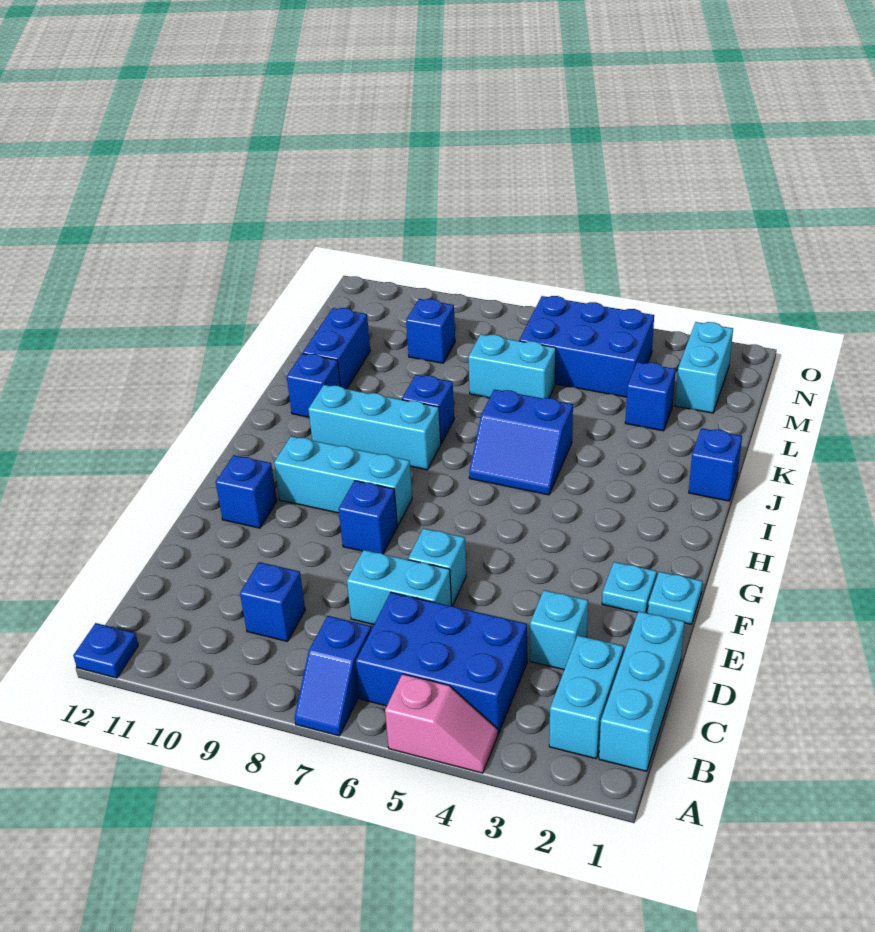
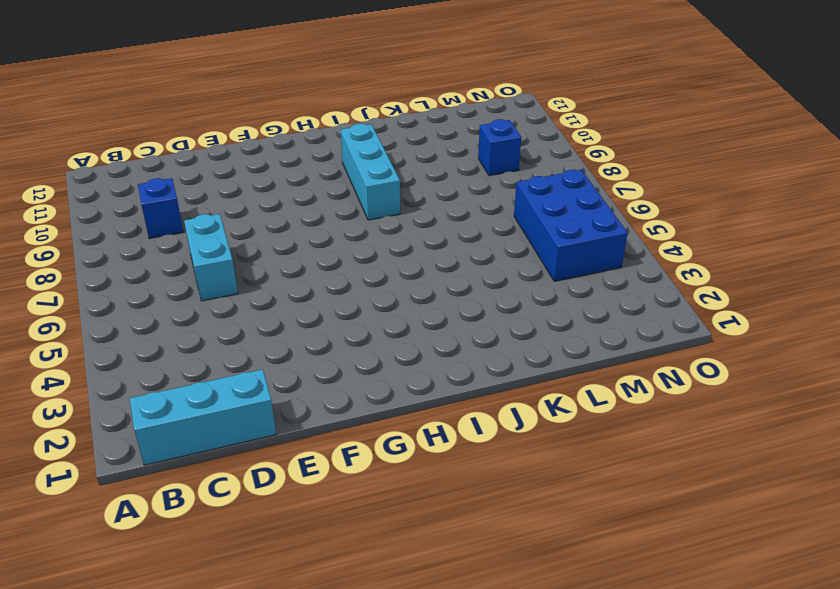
none -> pink 1x2 slope [385,674,498,773]
none -> blue 1x2 slope [295,616,371,736]
none -> blue 1x1 plate [73,623,138,678]

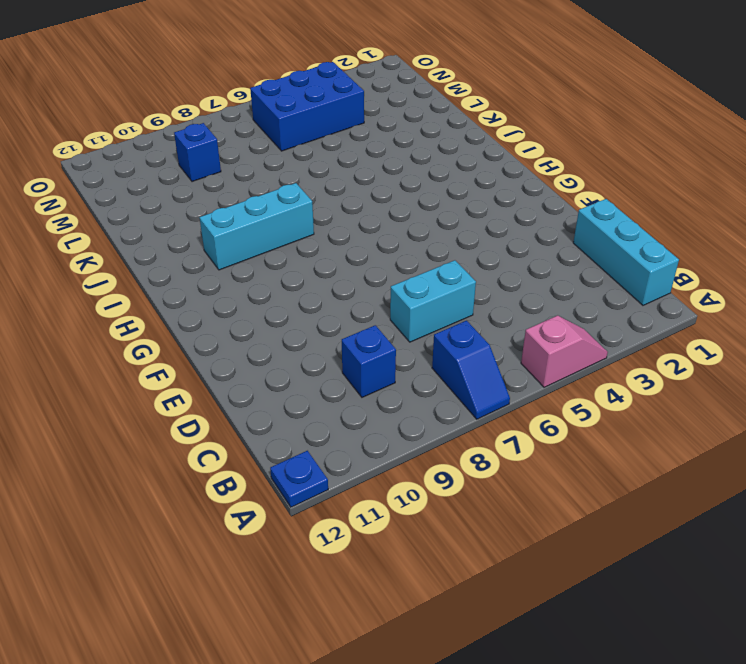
none -> cyan 1x2 brick [549,635,624,759]
none -> blue 2x3 brick [356,593,527,734]
none -> cyan 1x1 brick [530,590,588,669]

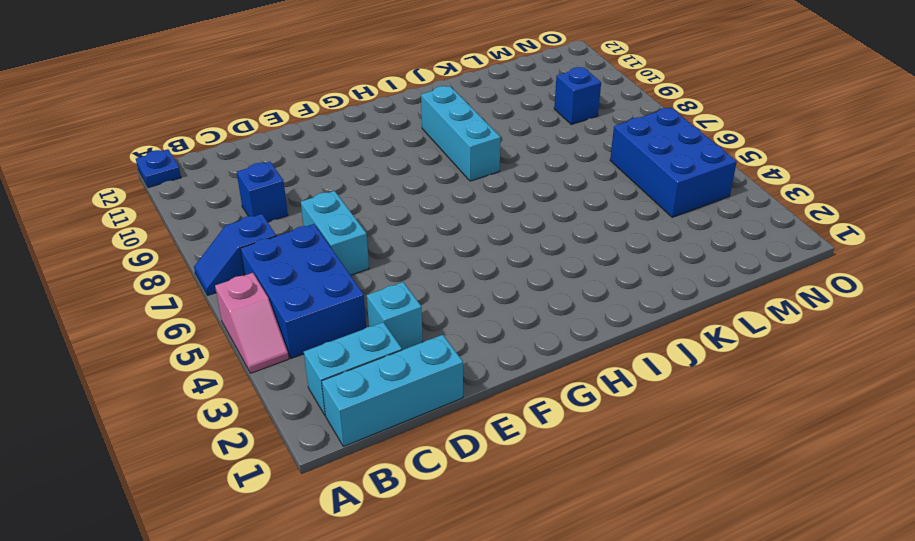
none -> cyan 1x1 brick [408,528,466,606]
none -> cyan 1x1 plate [648,572,703,625]
none -> cyan 1x1 plate [602,562,657,613]

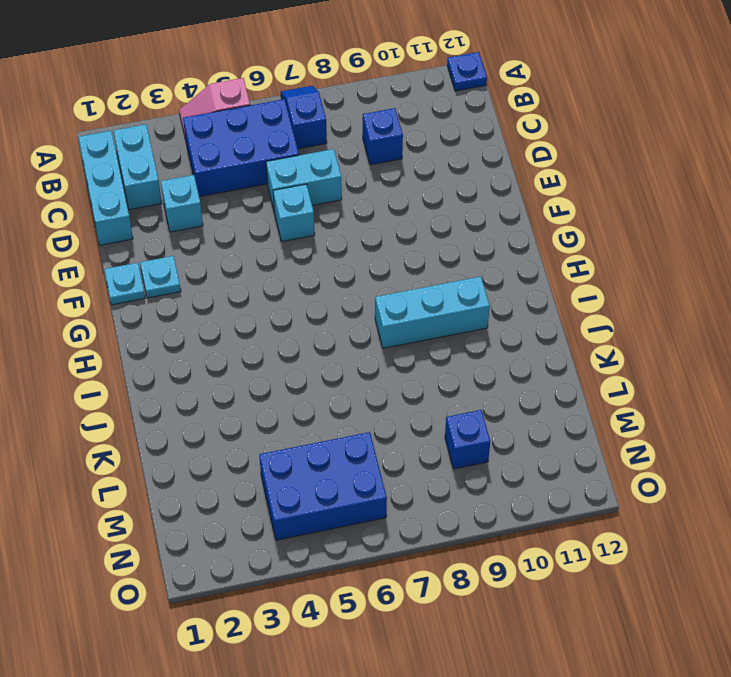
none -> blue 1x1 brick [339,481,397,554]
none -> blue 1x1 brick [216,455,277,528]
none -> cyan 1x3 brick [274,436,412,526]

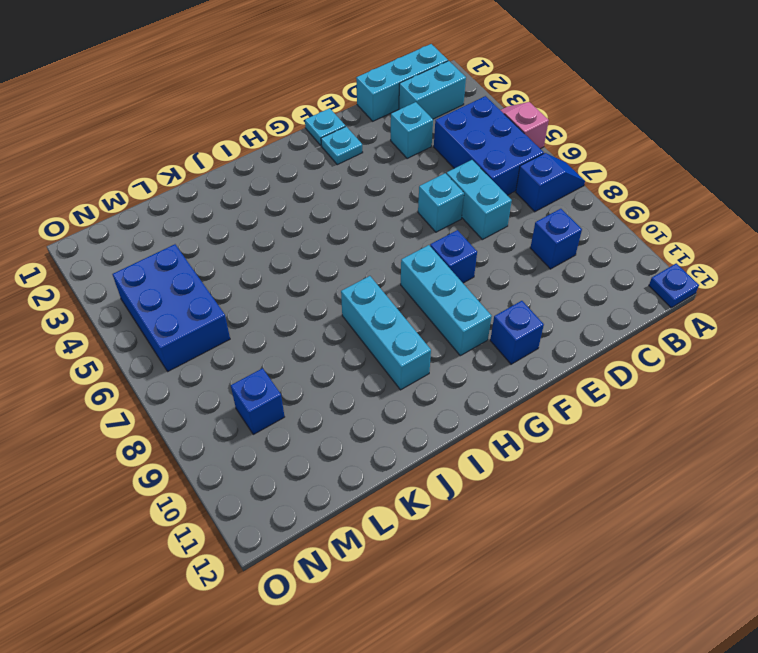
none -> blue 2x2 slope [469,389,573,495]
none -> blue 1x1 brick [689,428,742,501]
none -> blue 1x1 brick [402,375,454,443]

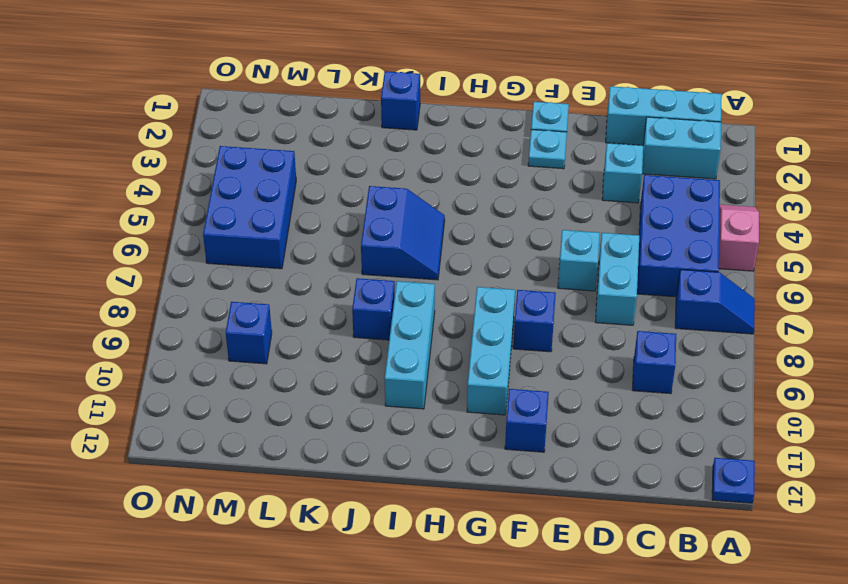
none -> blue 1x1 brick [287,353,340,417]
none -> blue 1x2 brick [303,308,370,389]
none -> blue 1x1 brick [625,362,676,431]

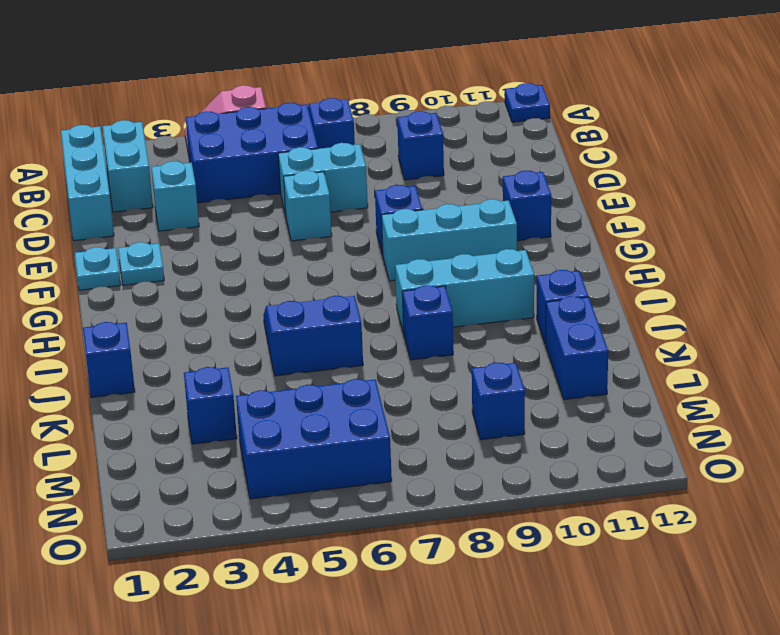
none -> cyan 1x2 brick [468,334,556,399]
none -> cyan 1x2 brick [675,322,733,413]

